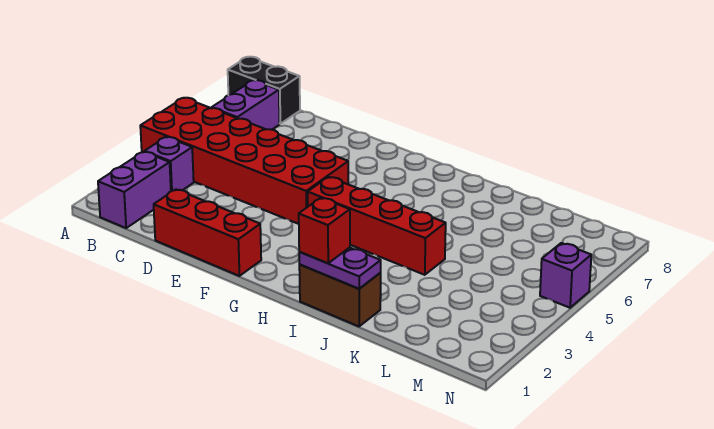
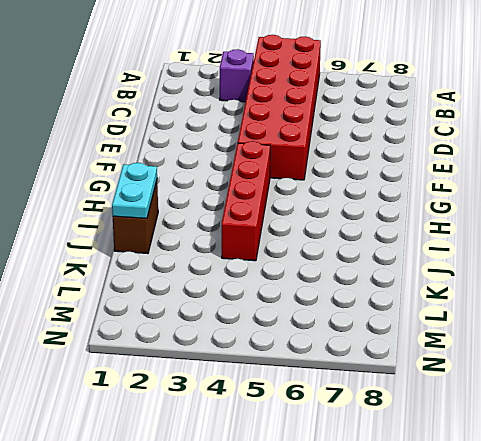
cyan 1x2 plate [112,163,157,218] -> purple 1x2 plate [299,248,381,289]
none -> black 1x2 brick [228,57,300,124]
none -> purple 1x2 brick [98,152,171,228]

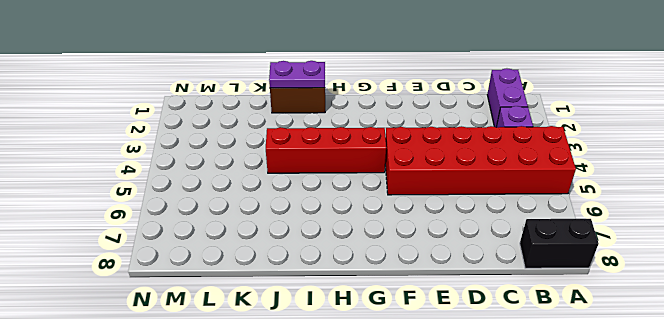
none -> purple 1x2 brick [212,80,279,130]
none -> red 1x3 brick [154,189,261,276]

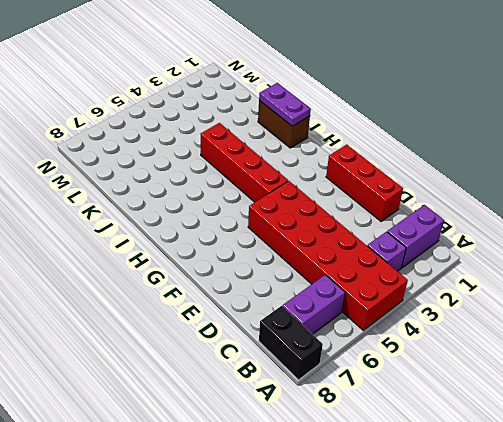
none -> purple 1x1 brick [540,243,591,308]
none -> red 1x1 brick [299,198,350,263]

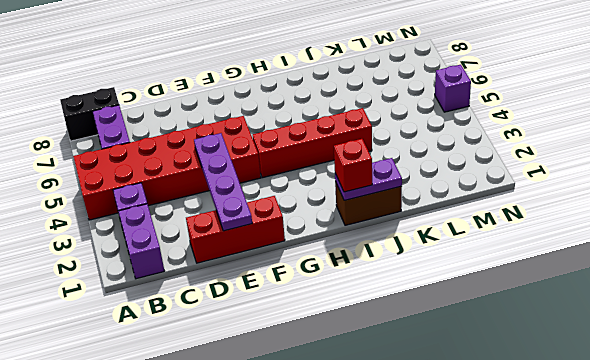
purple 1x4 plate [194,133,252,231] -> none

